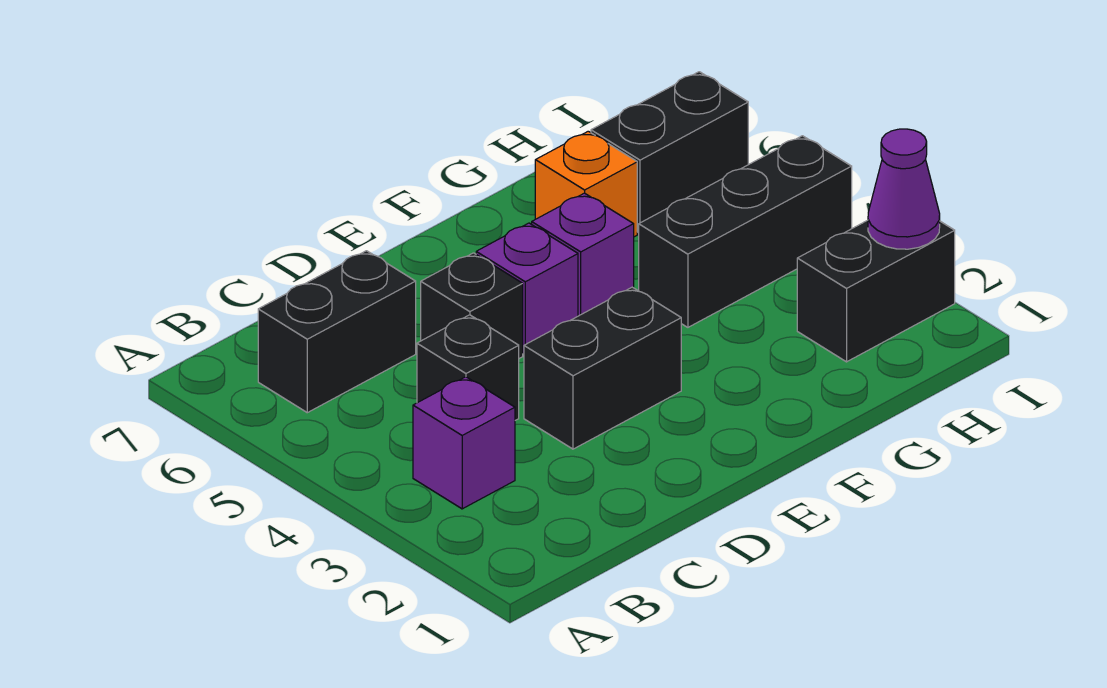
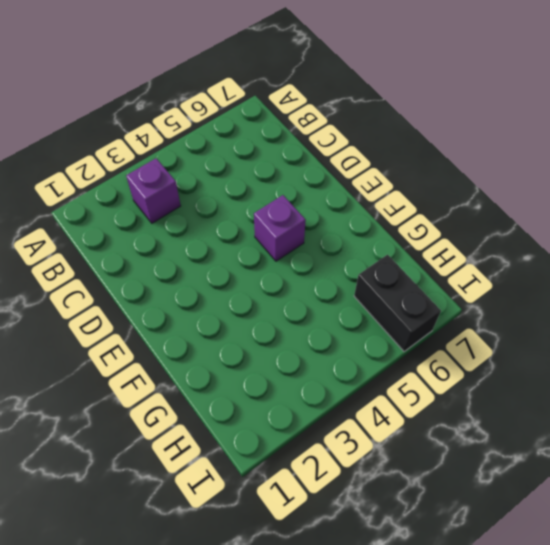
none -> black 1x2 brick [258,251,416,413]
none -> black 1x1 brick [417,315,519,420]
none -> black 1x2 brick [524,287,681,449]

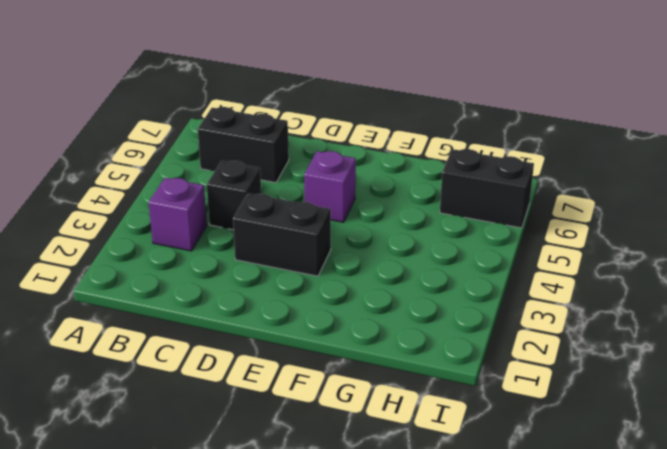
none -> black 1x1 brick [421,253,523,358]
none -> purple 1x1 brick [532,193,634,316]
none -> black 1x3 brick [639,136,852,327]

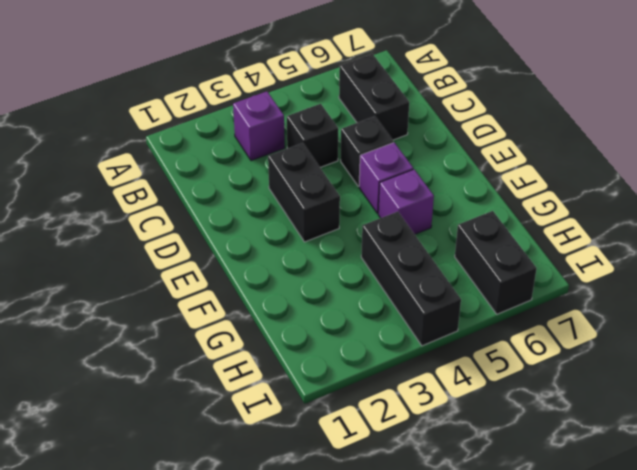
none -> orange 1x1 brick [535,131,637,237]
none -> black 1x2 brick [797,220,955,362]
none -> purple 1x1 cone [868,129,940,249]

